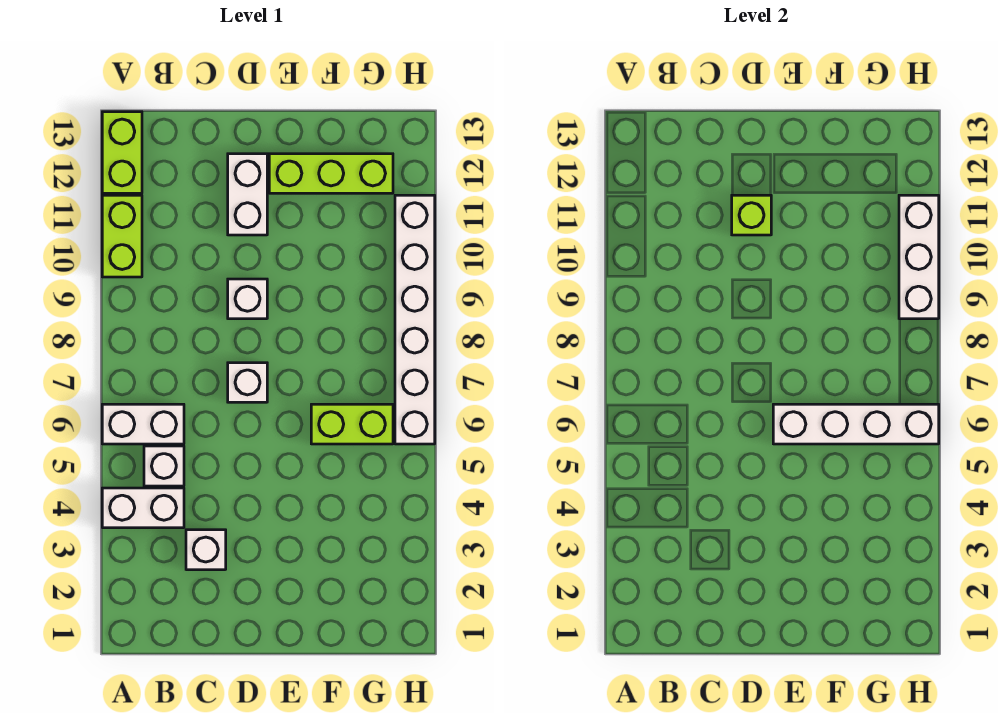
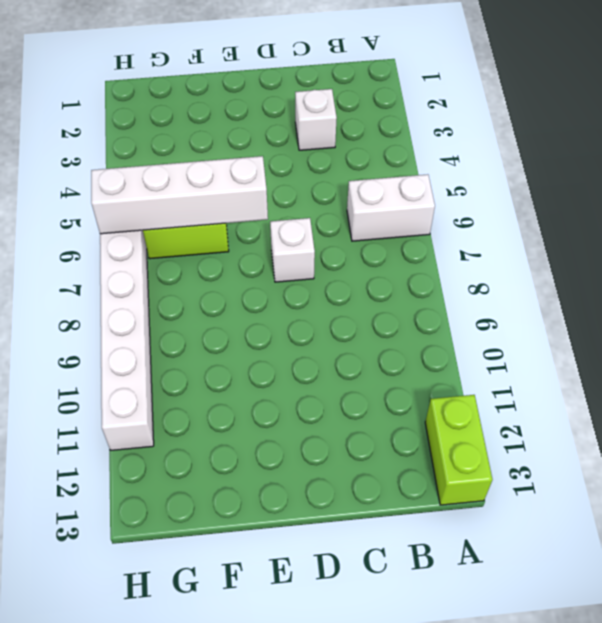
none -> white 1x2 brick [102,488,184,528]
none -> lime 1x2 brick [102,195,142,277]
none -> white 1x1 brick [144,446,184,486]

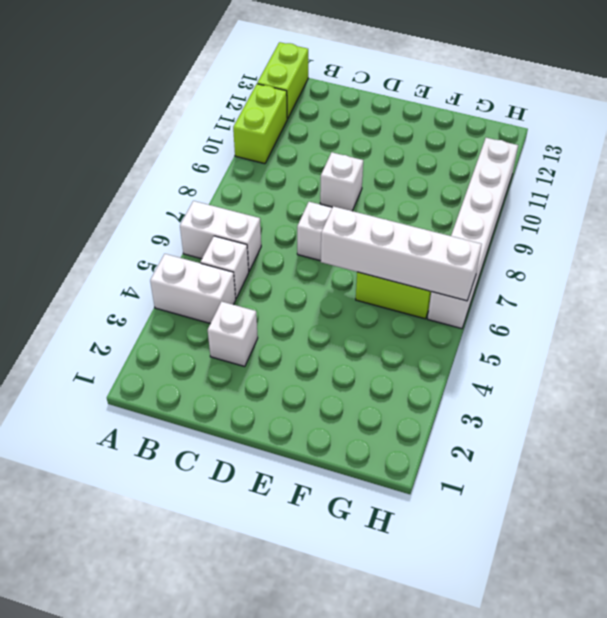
none -> white 1x2 brick [228,154,267,235]
none -> lime 1x3 brick [269,154,393,193]
none -> lime 1x1 brick [732,195,771,235]

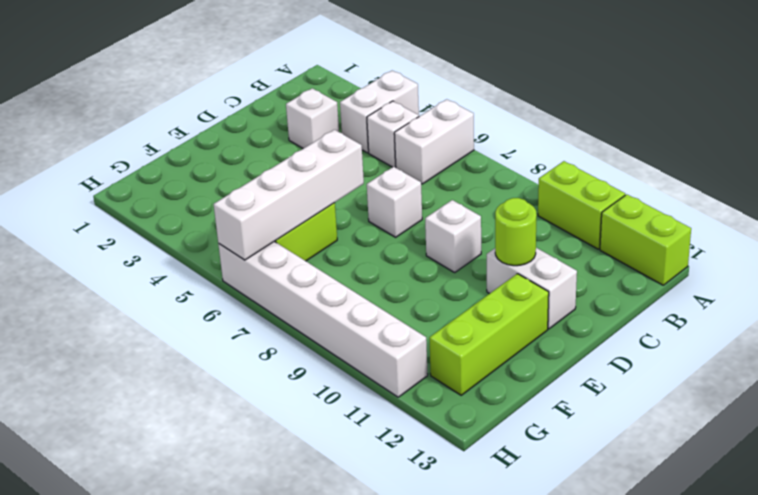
lime 1x1 round brick [495,198,537,266] -> lime 1x1 brick [732,195,771,235]
none -> white 1x3 brick [899,195,939,319]

